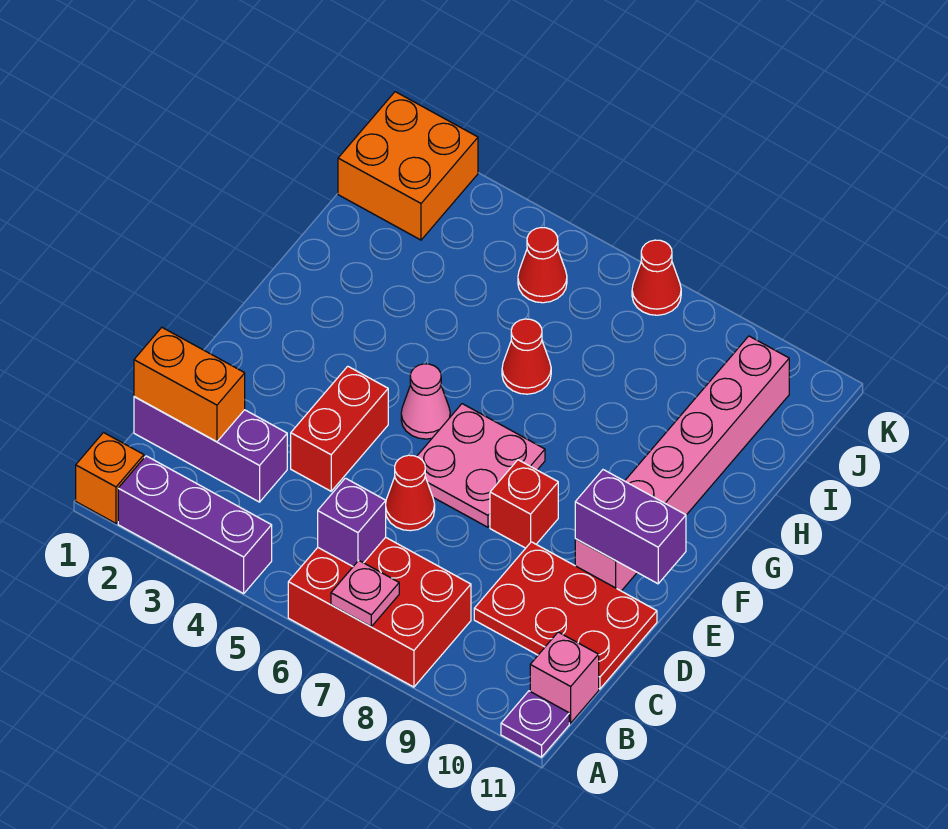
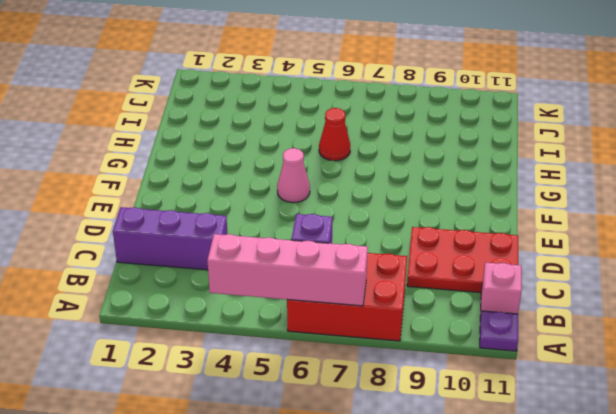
pink 1x4 brick [207,234,368,306] -> pink 1x1 plate [331,561,399,627]
none -> orange 1x1 brick [76,433,144,523]
none -> purple 1x3 brick [118,456,272,593]
none -> red 1x2 brick [291,366,388,491]

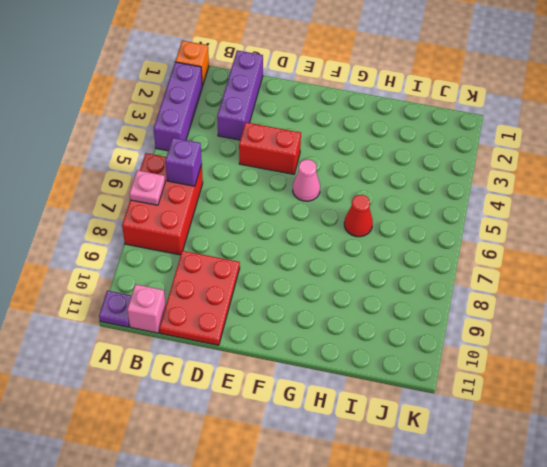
none -> red 1x1 cone [386,455,435,531]
none -> pink 2x2 plate [417,404,545,527]
none -> red 1x1 brick [490,460,558,548]

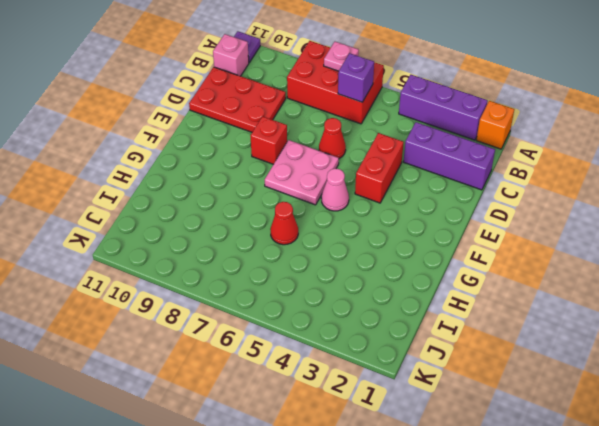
none -> pink 1x6 brick [575,336,789,591]
none -> orange 2x2 brick [338,92,478,240]
none -> red 1x1 cone [518,228,567,303]

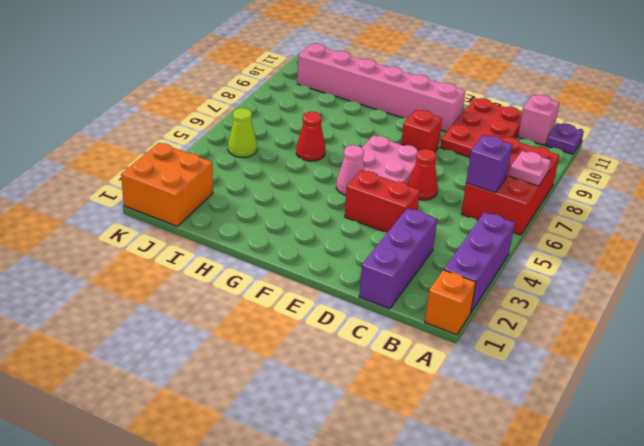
lime 1x1 cone [228,108,257,157] -> red 1x1 cone [518,228,567,303]
none -> red 1x1 cone [632,240,681,315]
none -> orange 1x2 brick [134,328,245,442]
none -> purple 1x2 brick [575,470,686,584]

